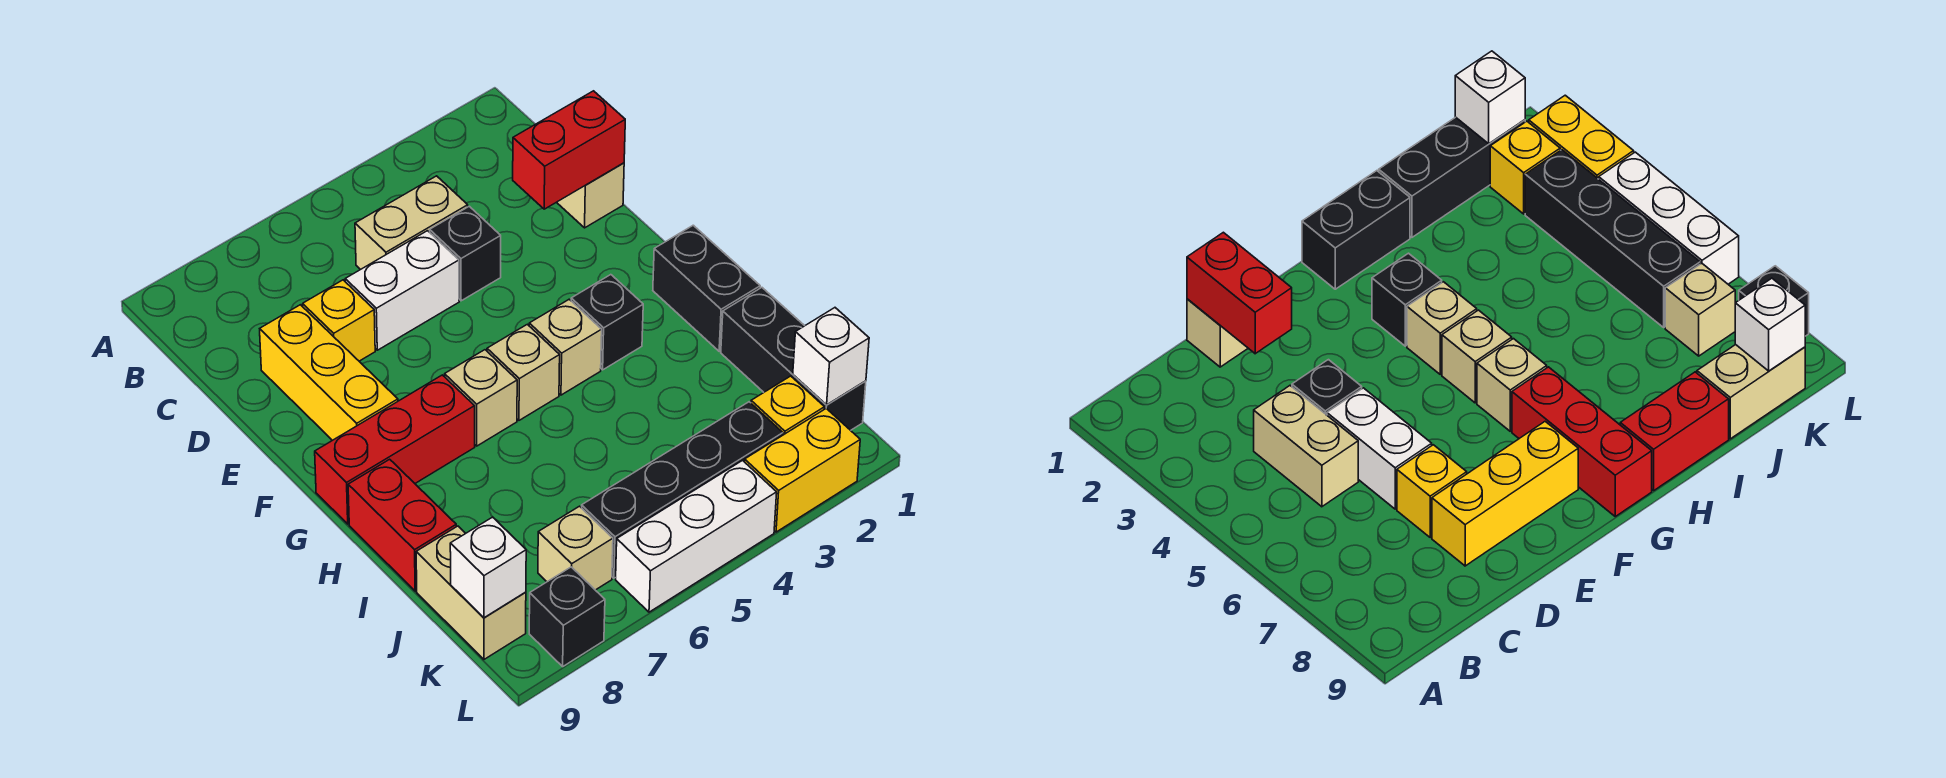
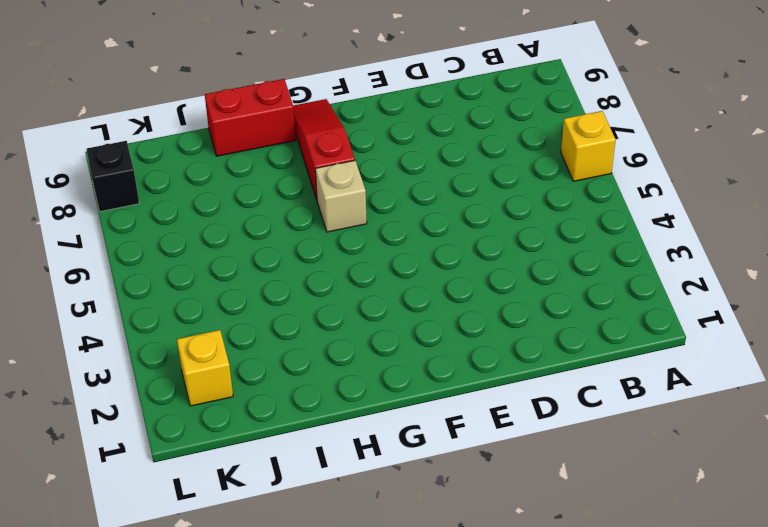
yellow 1x1 brick [561,111,616,181] -> yellow 1x1 brick moved to [303,280,375,361]
red 1x3 slope [293,99,355,199] -> red 1x3 brick [315,375,475,524]
none -> tan 1x2 brick [355,176,468,269]
none -> tan 1x1 brick [557,163,624,228]
none -> black 1x1 brick [430,206,501,301]

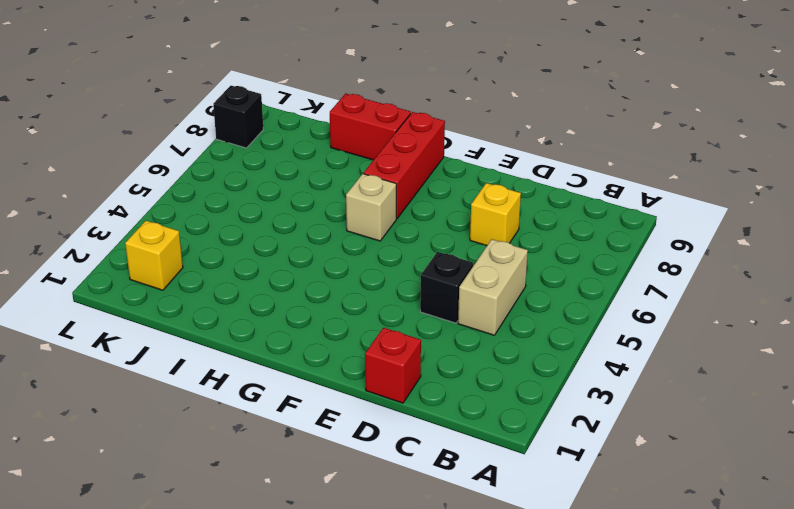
red 1x1 brick [365,328,421,403] -> tan 1x1 brick [557,163,624,228]
none -> white 1x2 brick [345,231,459,350]
none -> yellow 1x3 brick [260,305,398,440]
none -> black 1x2 brick [653,225,760,351]

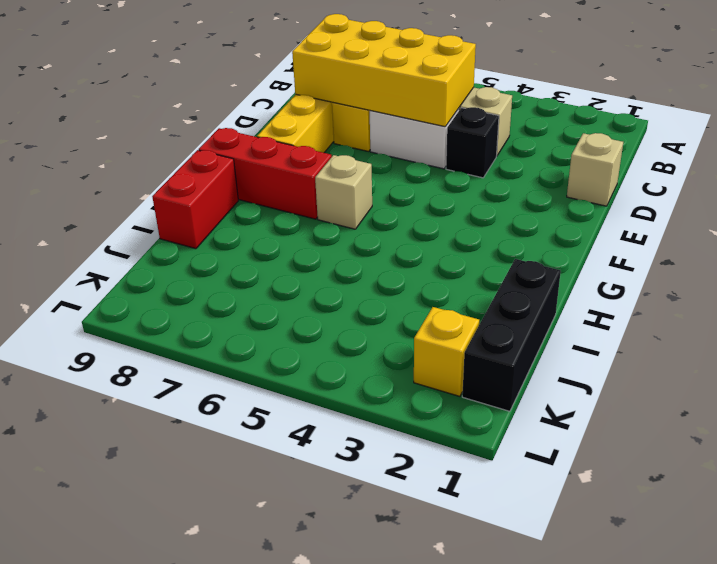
yellow 2x4 brick [292,14,476,127] -> none
none -> black 1x2 brick [653,225,760,351]
none -> black 1x1 brick [571,275,643,370]
none -> tan 1x1 brick [529,299,602,395]

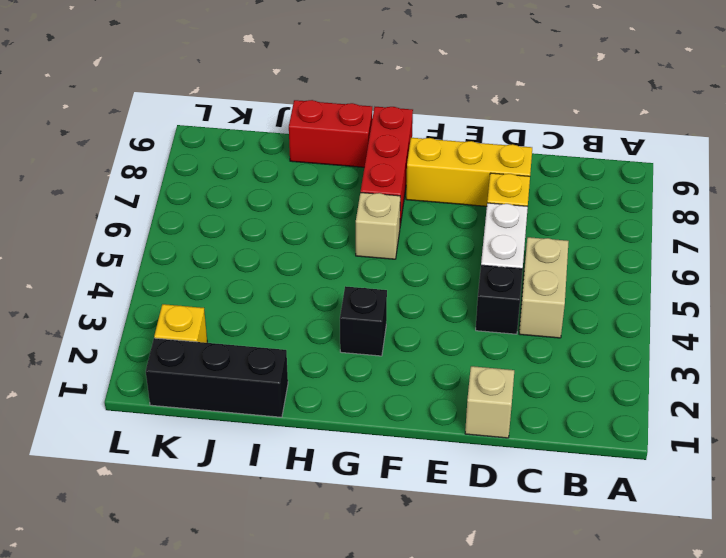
none -> black 1x2 brick [653,225,760,351]
none -> tan 1x1 brick [529,299,602,395]
none -> tan 1x1 brick [487,324,560,420]

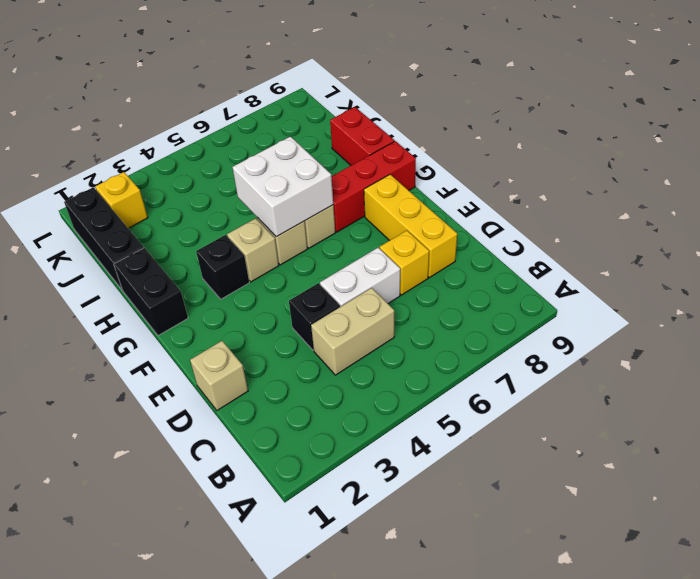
white 2x2 brick [232,137,333,237] -> none
none -> tan 1x2 brick [416,526,526,659]
none -> black 1x4 brick [582,402,783,578]
none -> tan 1x1 brick [538,506,613,590]

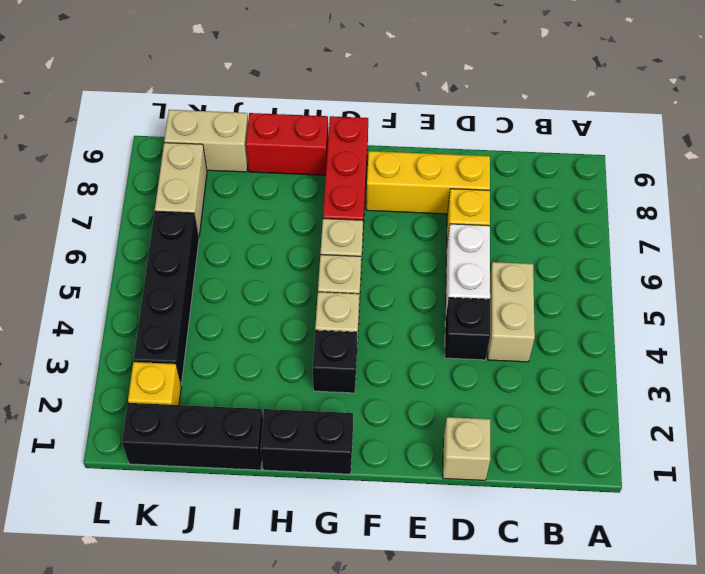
tan 1x2 brick [155,143,207,237] -> tan 1x1 brick [538,506,613,590]
none -> yellow 1x2 brick [745,409,860,532]
none -> white 1x3 brick [616,460,777,612]
none -> black 1x1 brick [529,567,605,666]

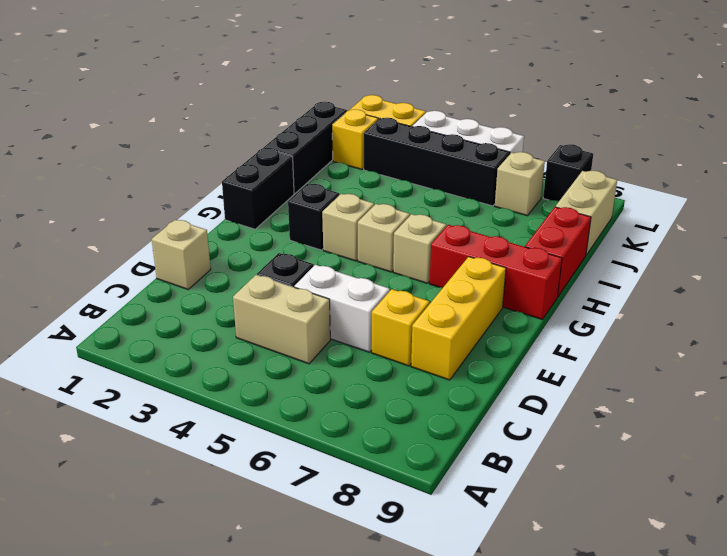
none -> red 1x2 brick [513,91,625,209]
none -> white 1x1 brick [793,308,869,405]
none -> white 1x1 brick [450,517,526,618]

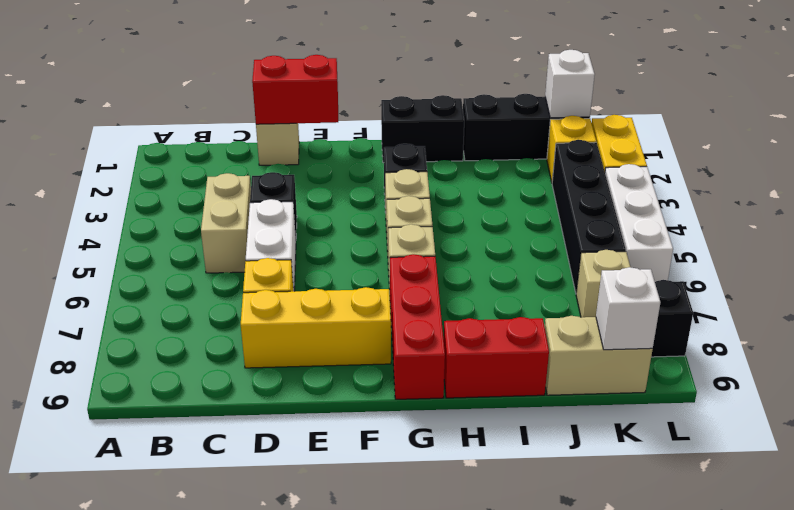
red 1x2 brick [252,55,338,124] -> red 1x2 brick turned to [513,91,625,209]

